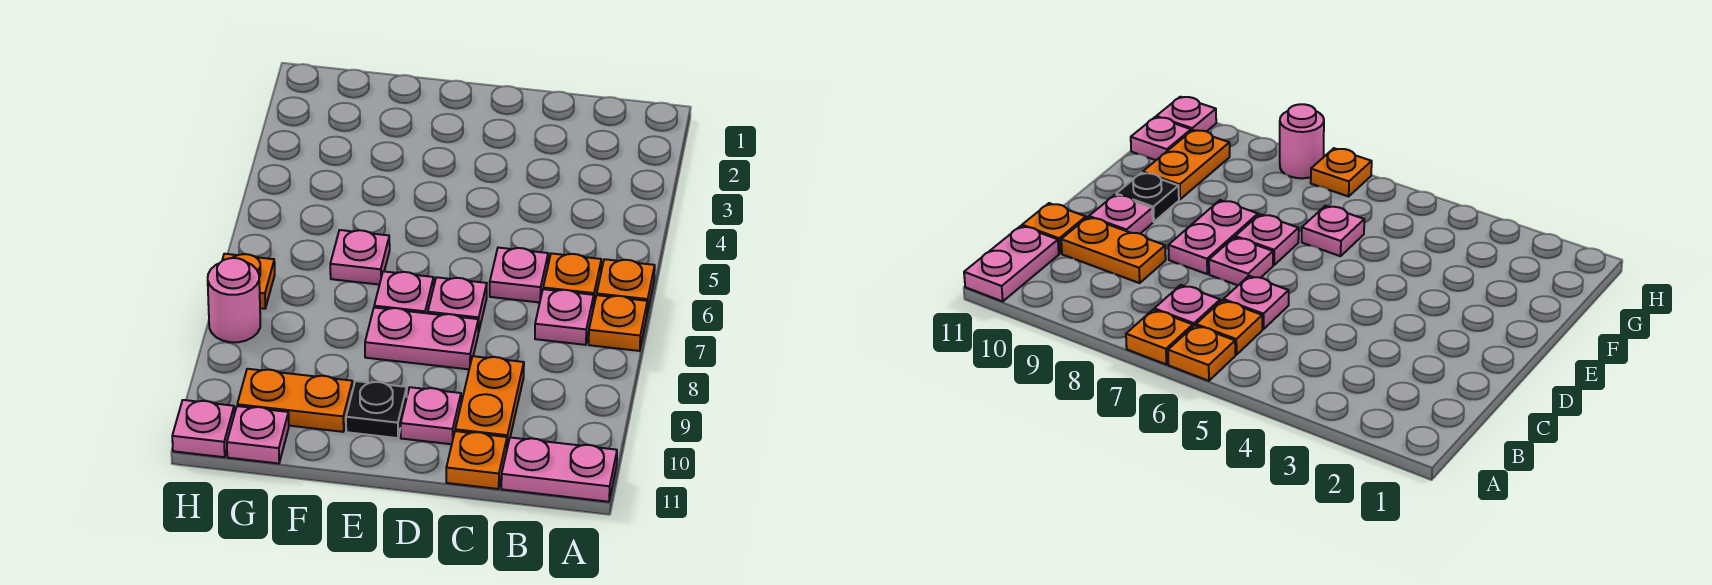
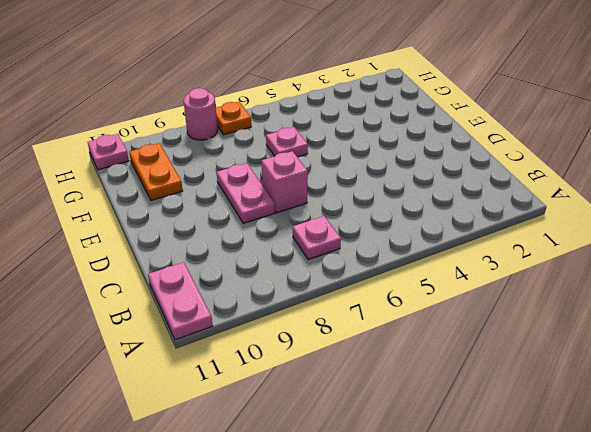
pink 1x1 brick [262,151,308,213] -> pink 1x1 plate [428,277,487,332]
none -> orange 1x1 plate [597,259,655,313]
none -> orange 1x1 plate [589,295,647,351]
none -> orange 1x1 plate [543,253,601,308]

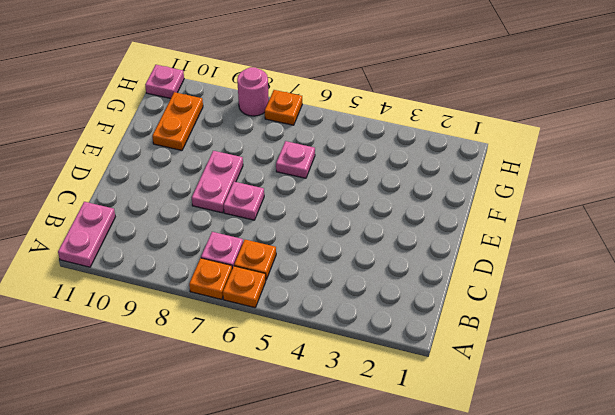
none -> pink 1x1 plate [490,248,548,302]
none -> orange 1x2 plate [455,356,524,447]
none -> orange 1x1 plate [446,431,507,489]

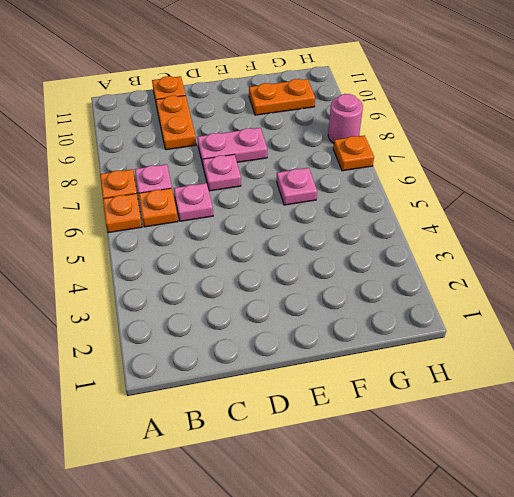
none -> pink 1x2 plate [501,437,617,502]
none -> pink 1x1 plate [401,387,461,444]
none -> pink 1x1 plate [374,271,434,313]

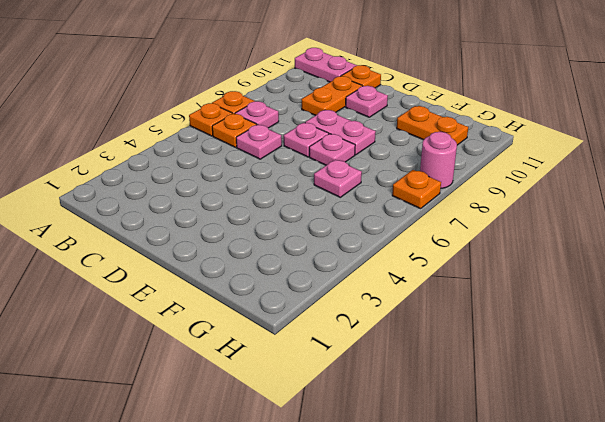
none -> black 1x1 plate [346,381,407,438]
none -> pink 1x1 plate [227,406,289,464]
none -> pink 1x1 plate [172,400,234,457]

